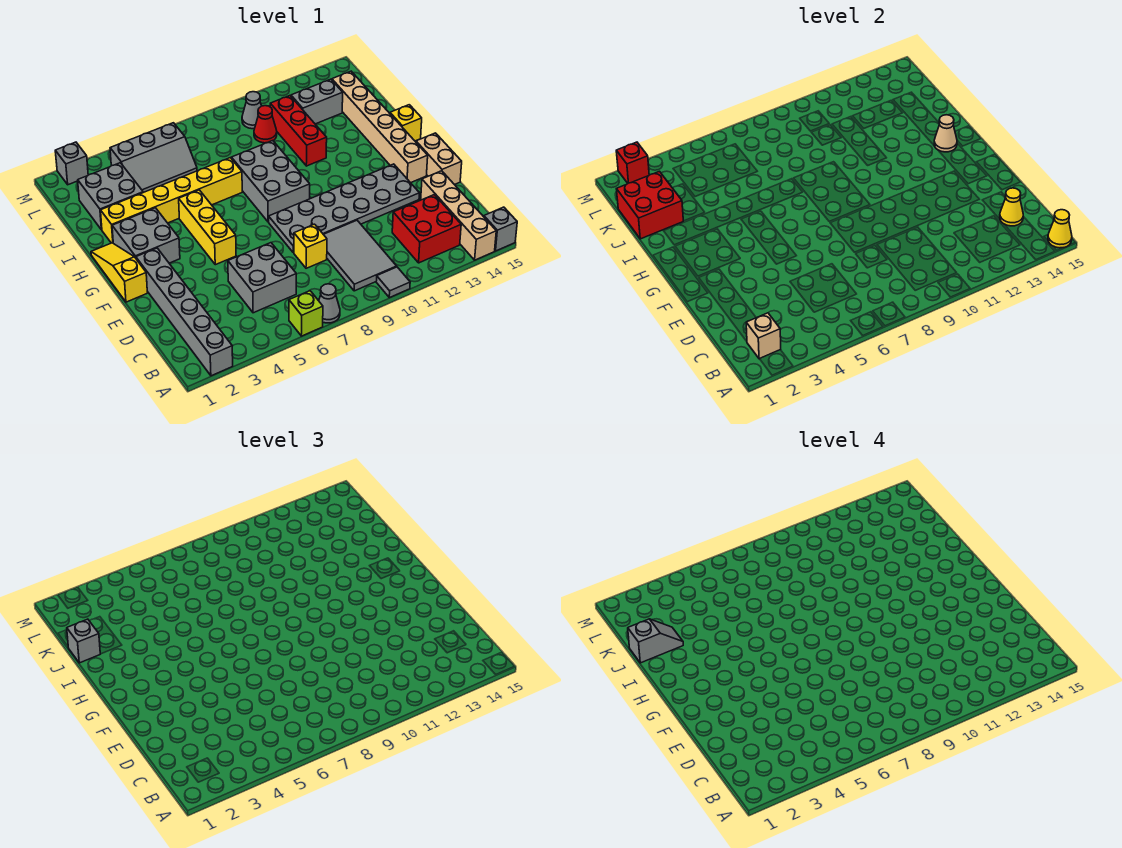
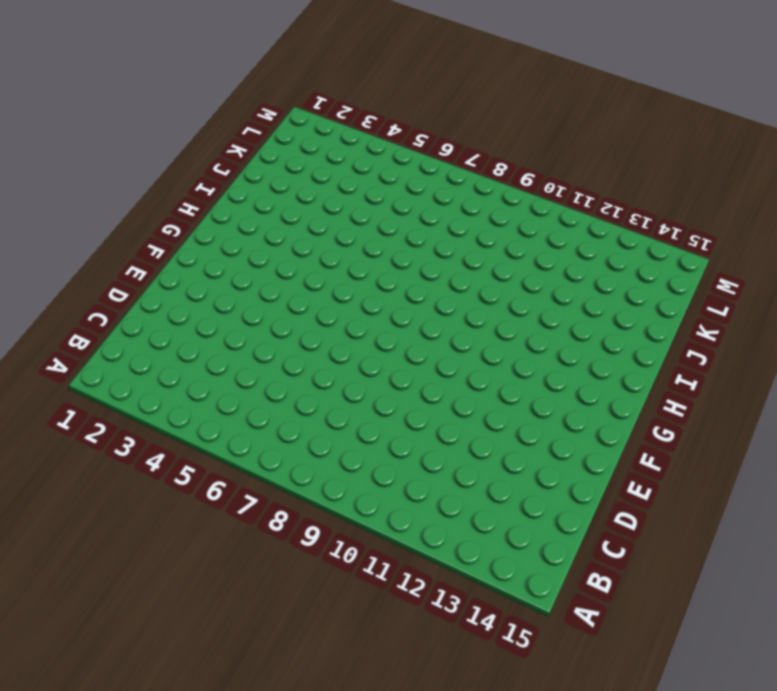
none -> grey 1x6 brick [136,248,233,376]
none -> lime 1x1 brick [289,291,323,336]
none -> grey 1x1 cone [319,284,340,323]
none -> grey 1x1 tile [376,267,410,298]

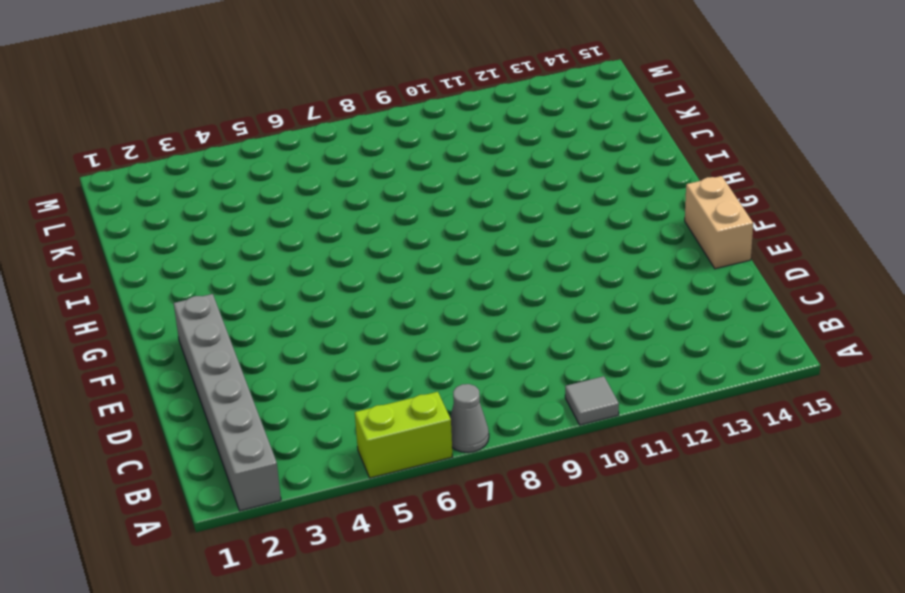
lime 1x2 brick [355,392,453,478] -> lime 1x1 brick [289,291,323,336]
none -> tan 1x4 brick [421,171,496,260]
none -> grey 1x1 brick [484,207,517,251]
none -> grey 2x3 tile [323,220,397,291]
none -> red 2x2 brick [392,195,461,263]

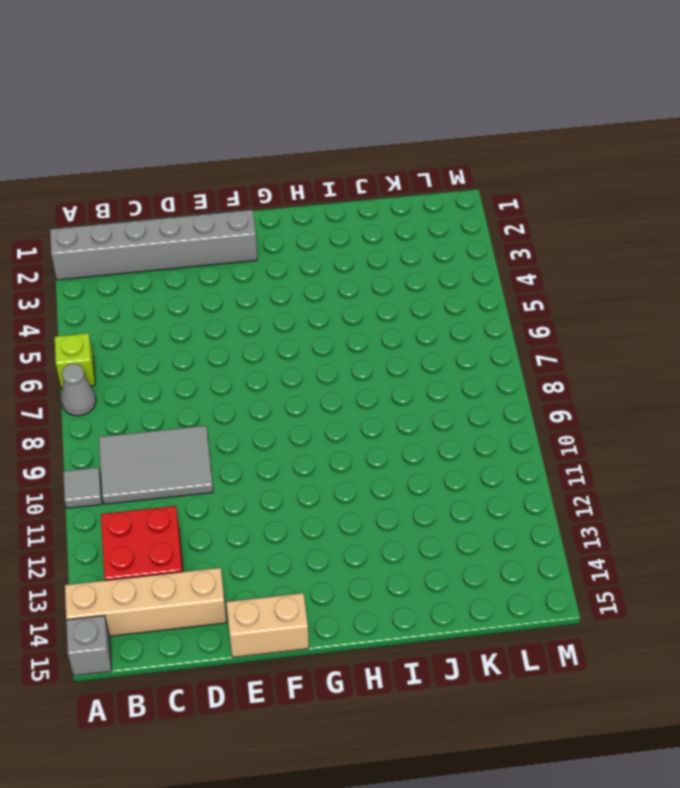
none -> grey 2x2 brick [228,243,296,313]
none -> yellow 1x1 brick [294,224,327,268]
none -> grey 2x6 plate [269,164,419,253]
none -> yellow 1x3 slope [91,243,147,302]

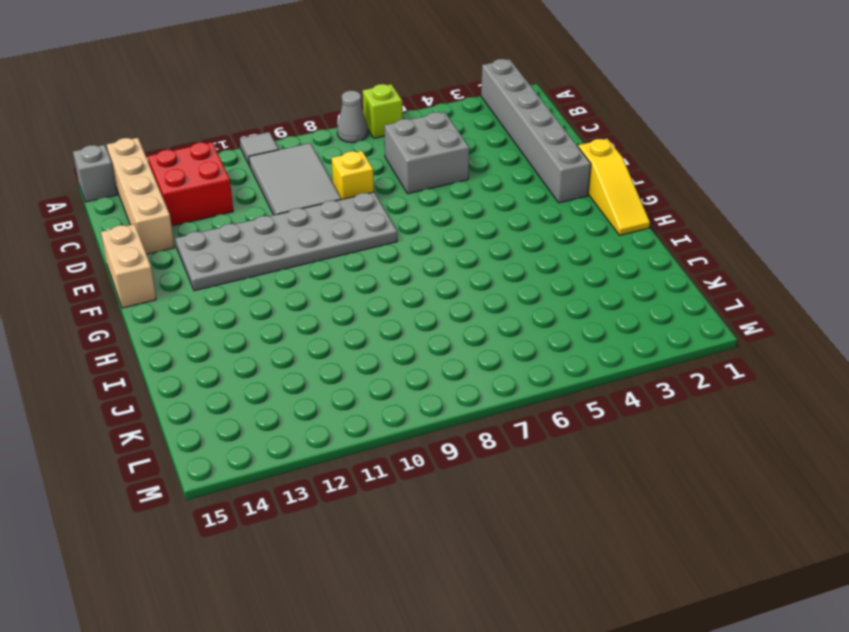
none -> yellow 1x3 brick [179,190,236,265]
none -> tan 1x6 brick [332,71,428,183]
none -> grey 2x2 brick [112,208,180,263]
none -> grey 2x3 brick [231,141,310,222]

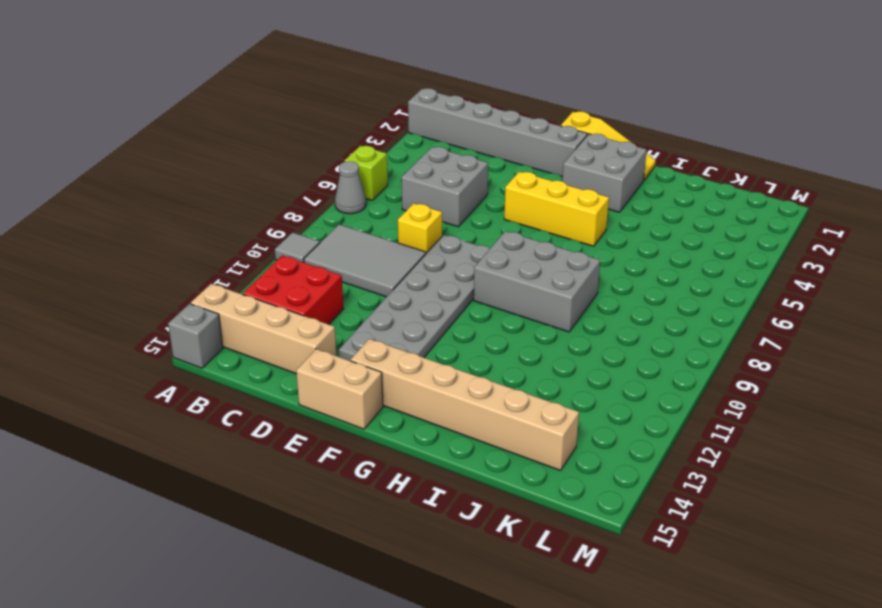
none -> yellow 1x1 brick [390,105,422,141]
none -> yellow 1x6 brick [101,158,242,243]
none -> red 1x3 brick [270,96,327,166]
none -> grey 2x2 brick [78,163,143,230]

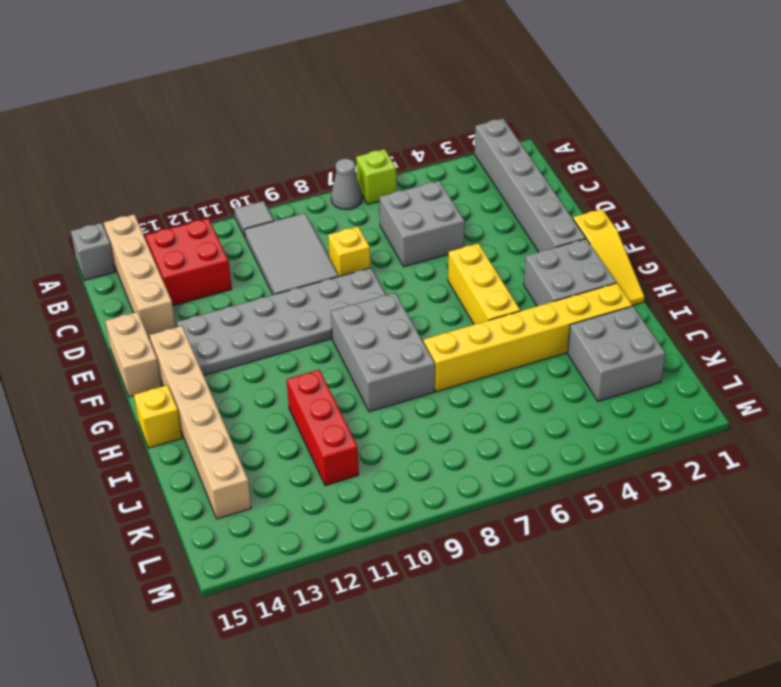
none -> grey 2x3 slope [110,123,197,192]
none -> red 1x1 cone [254,106,277,143]
none -> grey 1x2 brick [291,79,343,124]
none -> grey 1x1 cone [242,92,261,129]

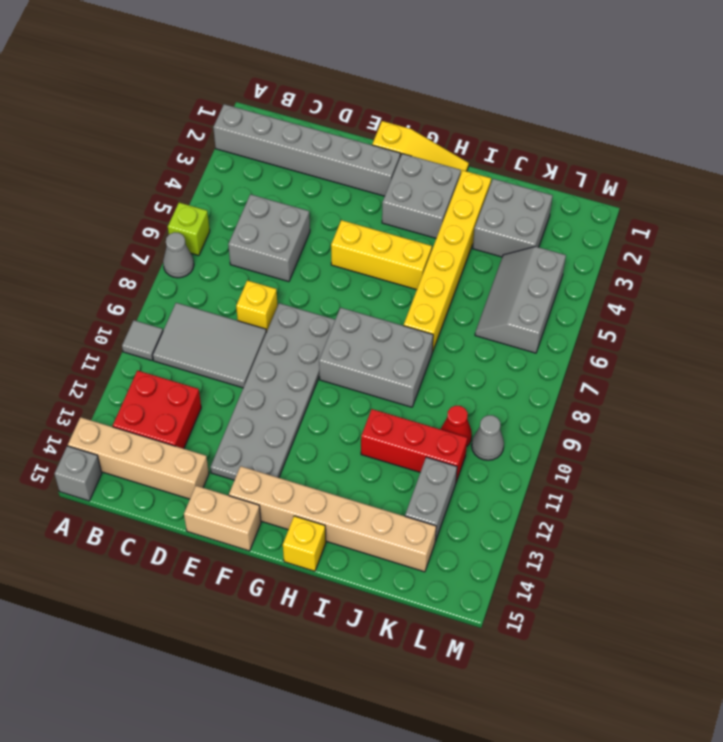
none -> grey 1x1 brick [55,142,88,185]
none -> yellow 1x1 cone [1048,210,1072,248]
none -> tan 1x1 brick [746,313,781,359]
none -> yellow 1x1 cone [1000,188,1023,226]

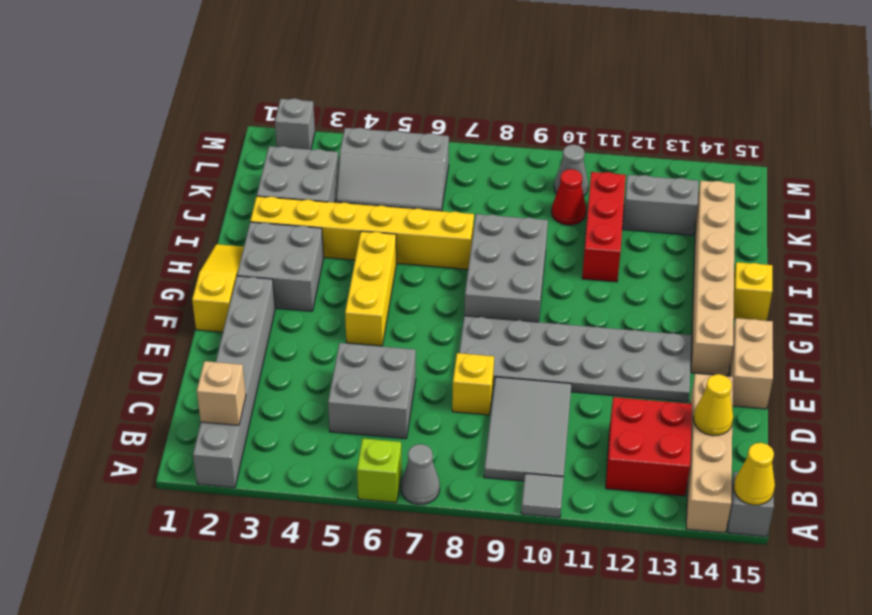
none -> tan 1x1 cone [934,115,957,152]
none -> red 2x2 brick [617,171,683,239]
none -> red 1x1 brick [616,142,649,183]
none -> grey 1x1 brick [67,619,100,663]

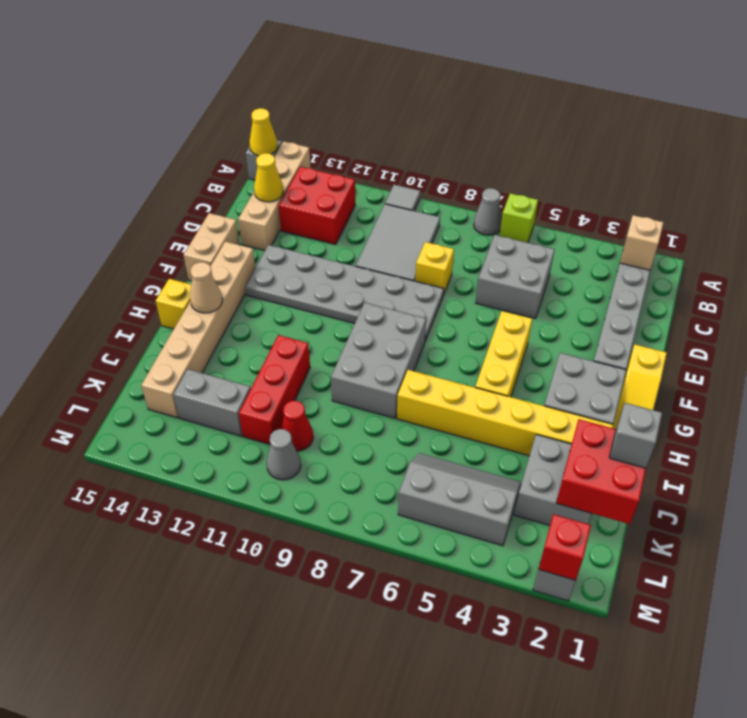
none -> grey 1x2 slope [628,619,683,663]

